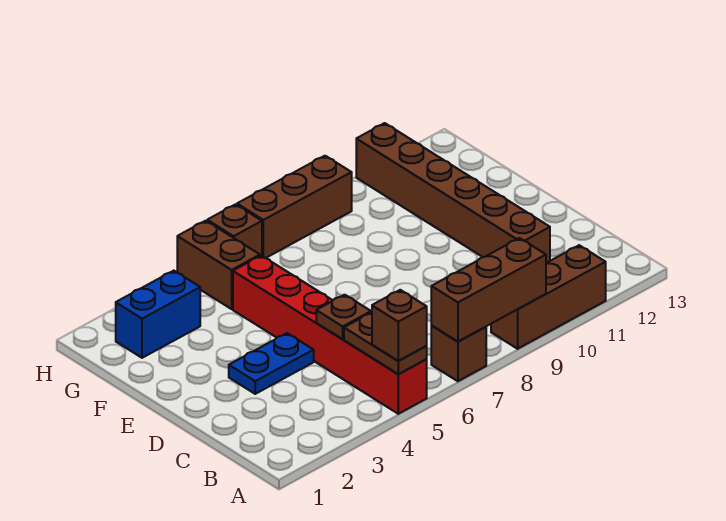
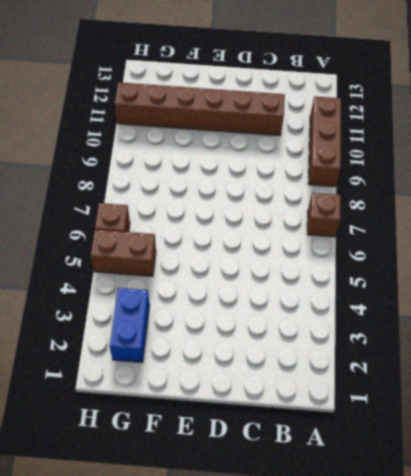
none -> red 1x6 brick [233,256,427,414]
none -> blue 1x2 plate [229,333,314,394]
none -> brown 1x3 brick [237,156,352,258]

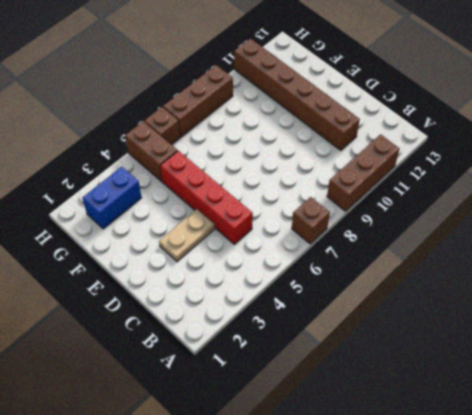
red 1x4 brick [160,151,253,244] -> red 1x6 brick [233,256,427,414]
tan 1x2 plate [159,209,215,262] -> blue 1x2 plate [229,333,314,394]
none -> brown 1x2 plate [344,312,427,374]
none -> brown 1x3 brick [431,238,546,342]
none -> brown 1x1 plate [316,295,371,339]

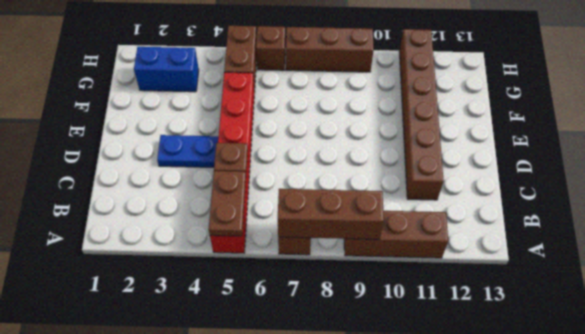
none -> brown 1x1 brick [372,290,427,361]

